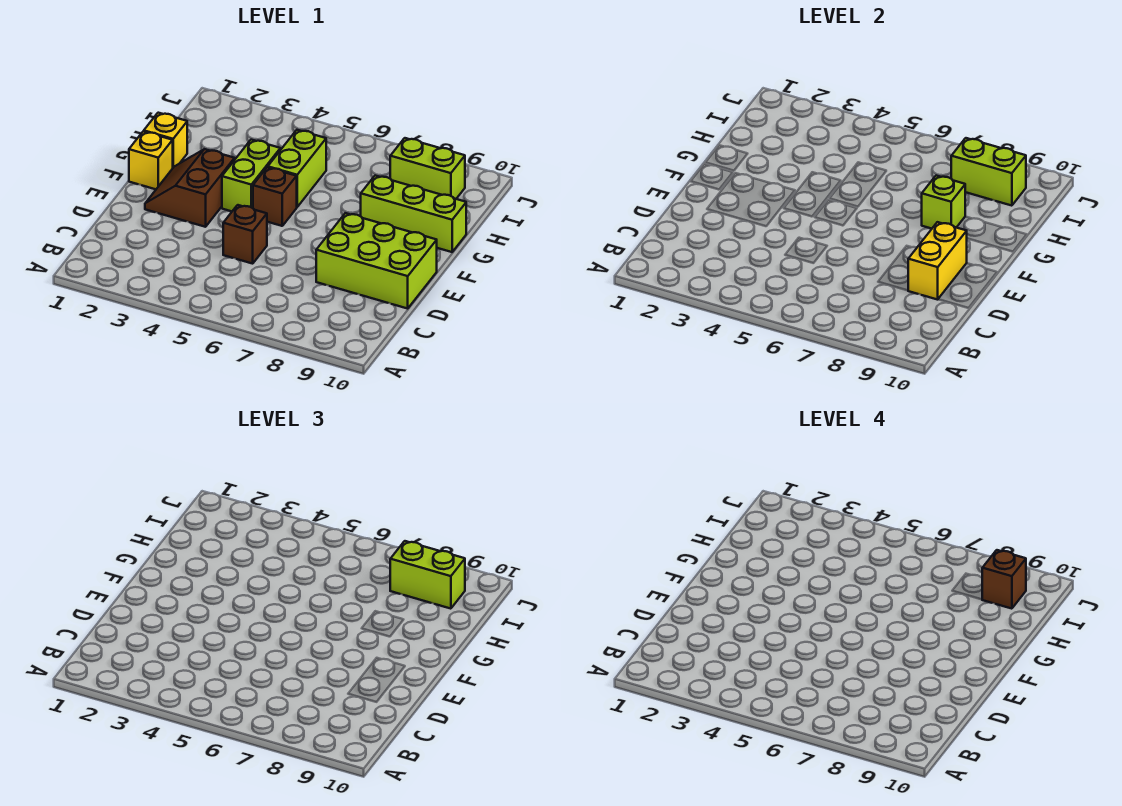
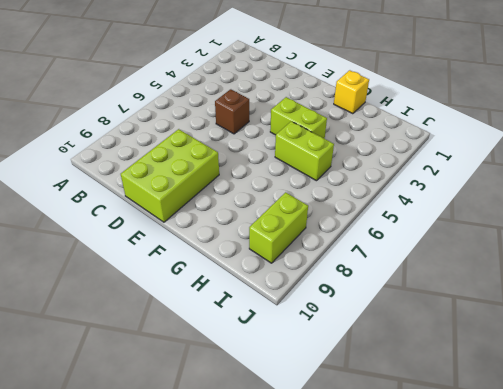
none -> brown 2x2 slope [145,149,235,227]
none -> yellow 1x1 brick [129,131,173,189]
none -> brown 1x1 brick [253,167,297,226]

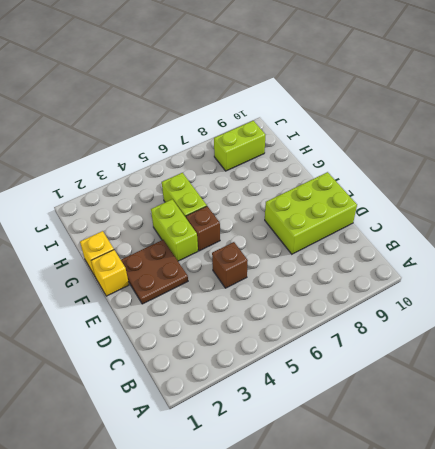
brown 2x2 plate [121,240,188,304] -> brown 2x2 slope [145,149,235,227]
none -> lime 1x3 brick [361,176,466,252]
none -> yellow 1x2 brick [908,222,967,300]
none -> lime 1x1 brick [922,176,966,229]

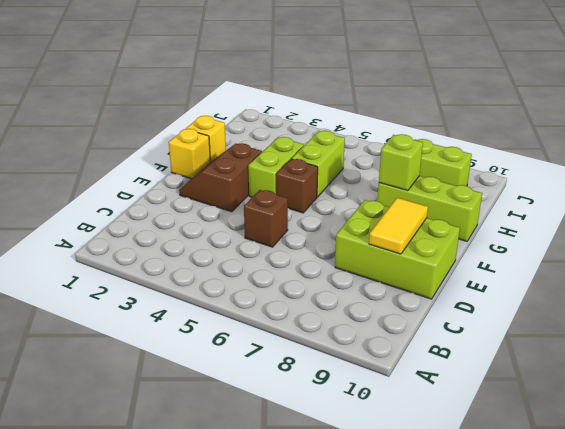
yellow 1x2 tile [369,198,428,254] -> yellow 1x2 brick [908,222,967,300]
none -> lime 1x2 brick [951,138,1026,206]
none -> lime 1x2 brick [390,541,465,609]
none -> brown 1x1 brick [982,550,1026,609]

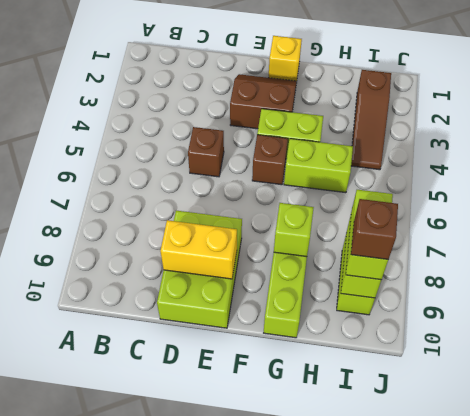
brown 1x3 slope [351,70,391,170] -> none
none -> yellow 1x1 brick [144,113,187,167]

